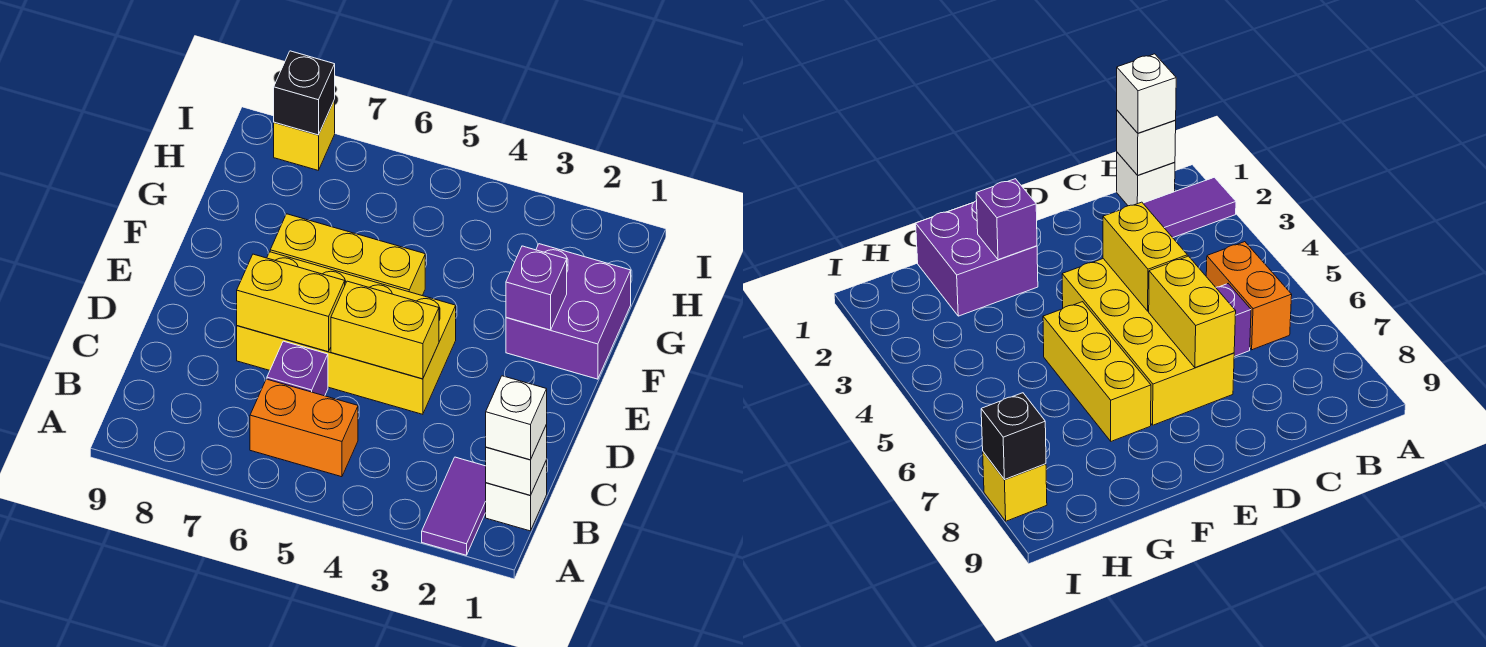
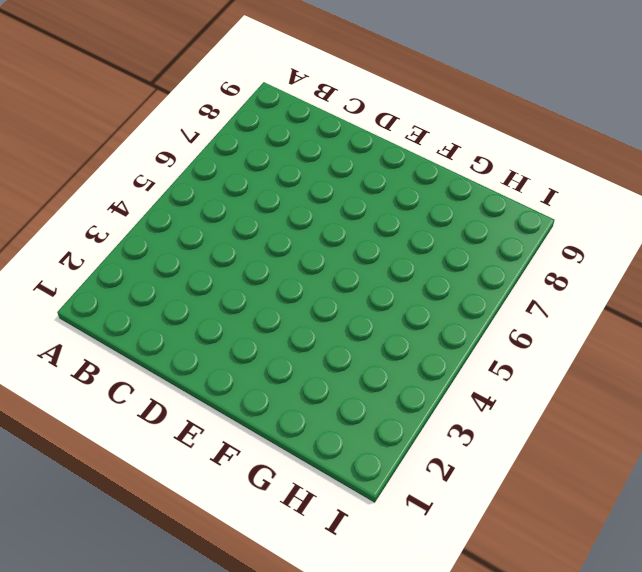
none -> purple 1x2 tile [422,457,486,555]
none -> white 1x1 brick [486,460,547,531]
none -> orange 1x2 brick [250,379,358,477]

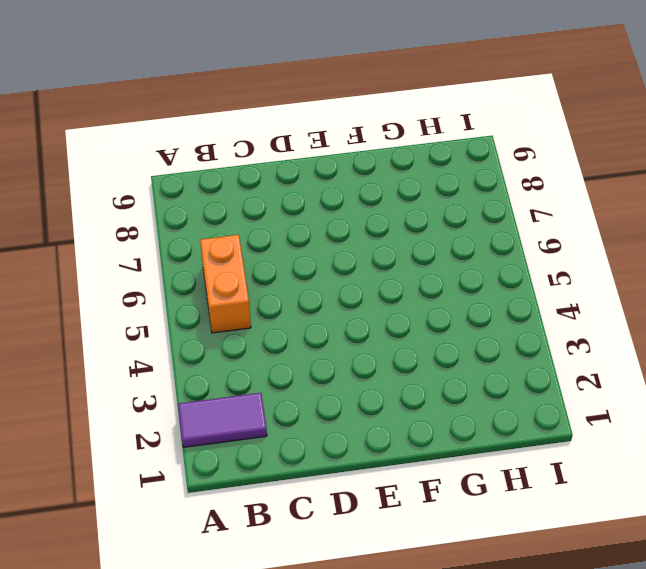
none -> white 1x1 brick [486,460,547,531]
none -> purple 1x1 brick [267,341,328,396]
none -> yellow 2x4 brick [237,252,456,414]

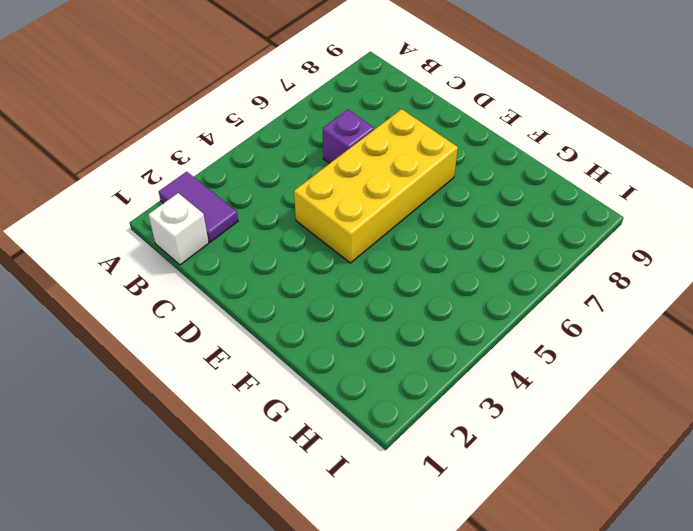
none -> orange 1x2 brick [250,379,358,477]
none -> purple 2x2 brick [506,244,631,379]
none -> yellow 1x3 brick [270,214,425,296]

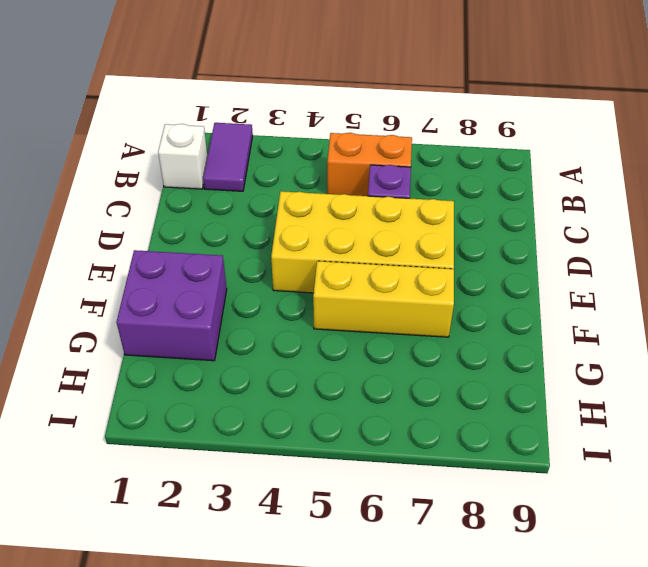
none -> yellow 1x1 brick [274,100,335,170]
none -> white 1x1 brick [486,425,547,495]
none -> yellow 1x2 brick [331,281,439,379]

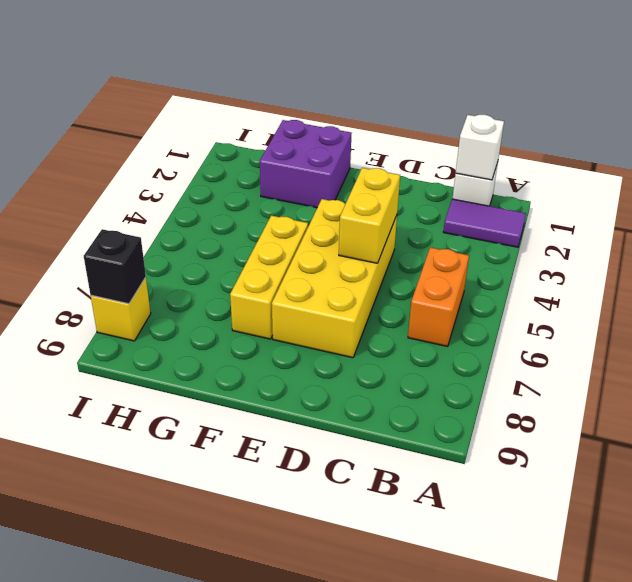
none -> purple 1x1 brick [267,341,328,396]
none -> yellow 1x2 brick [237,254,345,352]
none -> purple 1x1 brick [506,246,567,330]

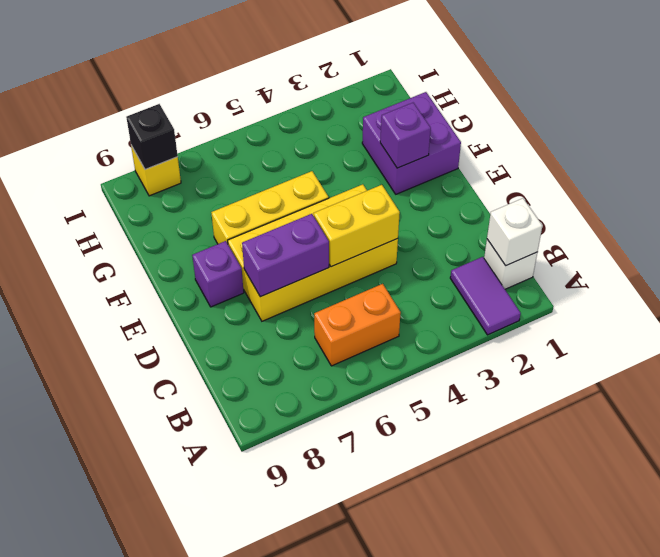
purple 1x2 brick [242,214,329,297] -> yellow 1x2 brick [237,254,345,352]
purple 1x1 brick [192,241,244,307] -> purple 1x1 brick moved to [267,341,328,396]
none -> white 1x1 brick [486,376,547,460]

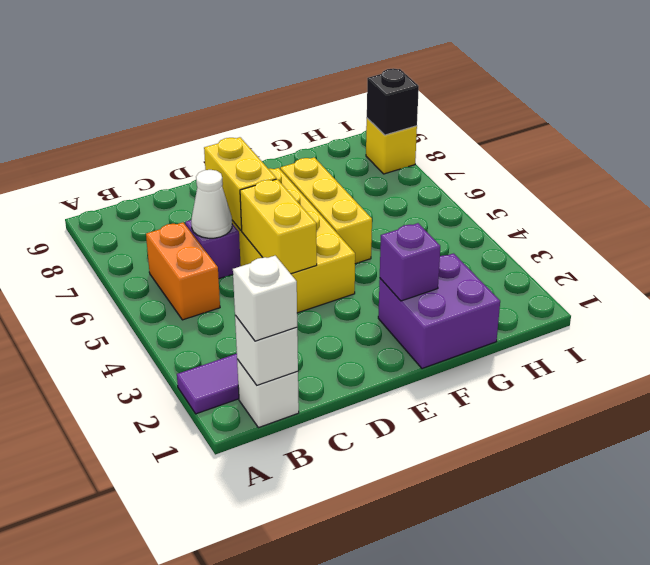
white 1x1 cone [191,170,232,238] -> none

